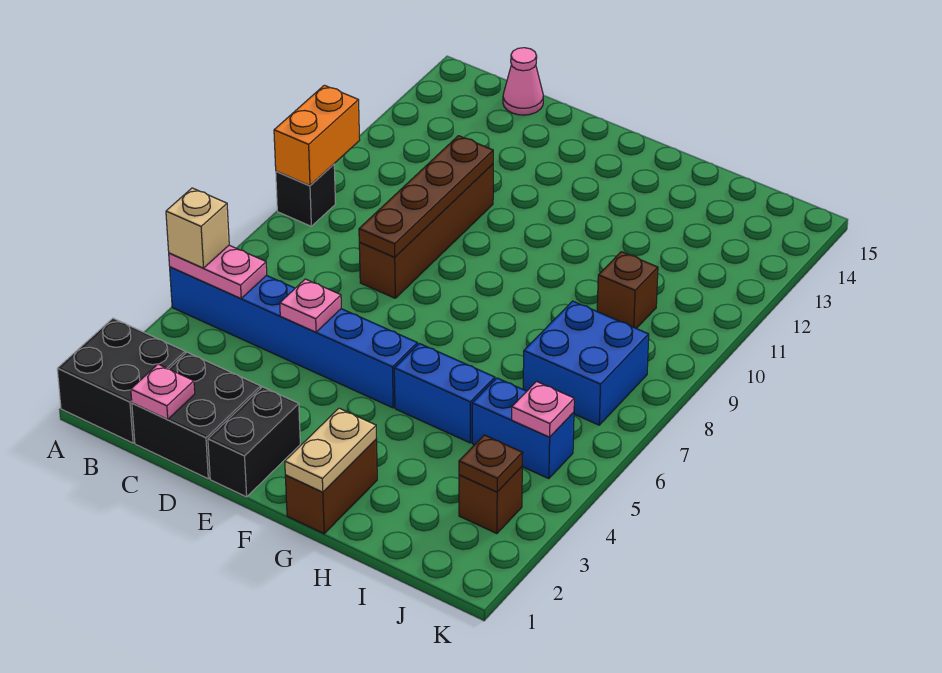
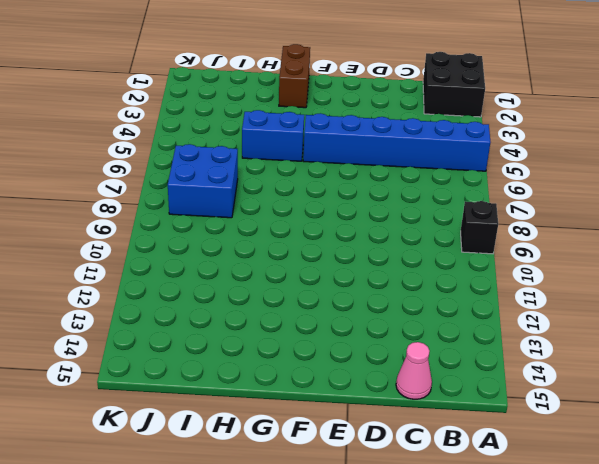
none -> black 2x2 brick [132,352,261,479]
none -> brown 1x4 brick [359,164,493,298]
none -> black 1x2 brick [208,387,300,497]

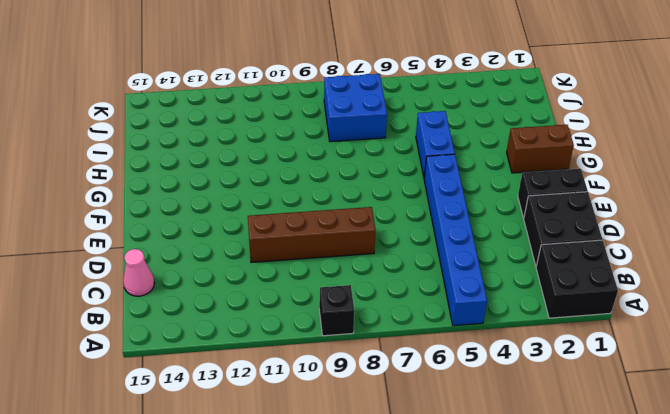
none -> blue 1x2 brick [472,378,574,479]
none -> brown 1x1 brick [597,252,658,328]
none -> brown 1x1 brick [459,467,522,534]

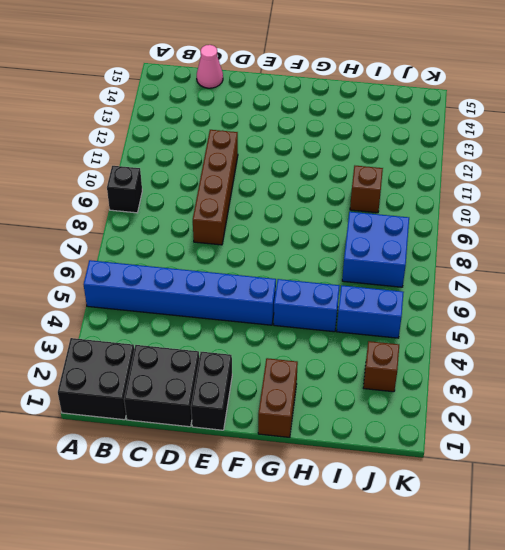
none -> pink 1x2 plate [169,245,267,298]
none -> orange 1x2 brick [274,85,360,186]
none -> pink 1x1 plate [131,364,195,419]

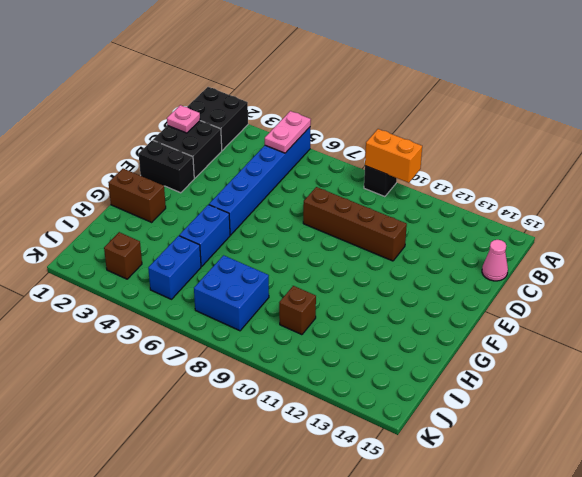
none -> pink 1x1 plate [280,279,341,332]
none -> brown 1x4 plate [359,136,493,257]
none -> tan 1x2 plate [285,408,376,492]

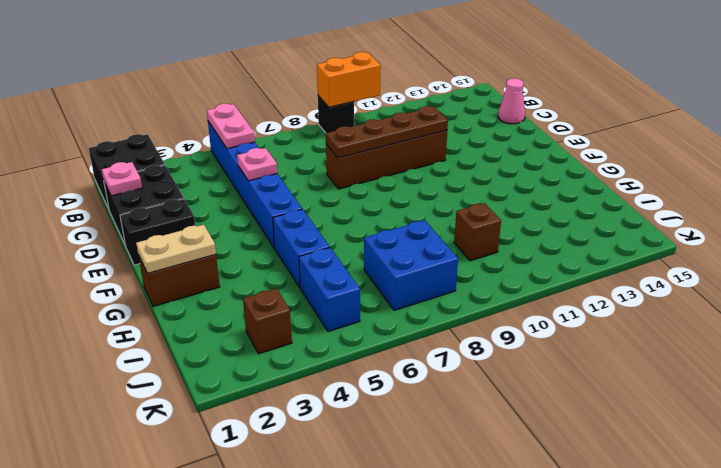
none -> brown 1x1 plate [459,435,523,492]
none -> pink 1x1 plate [512,382,574,437]
none -> tan 1x1 brick [166,188,229,268]

